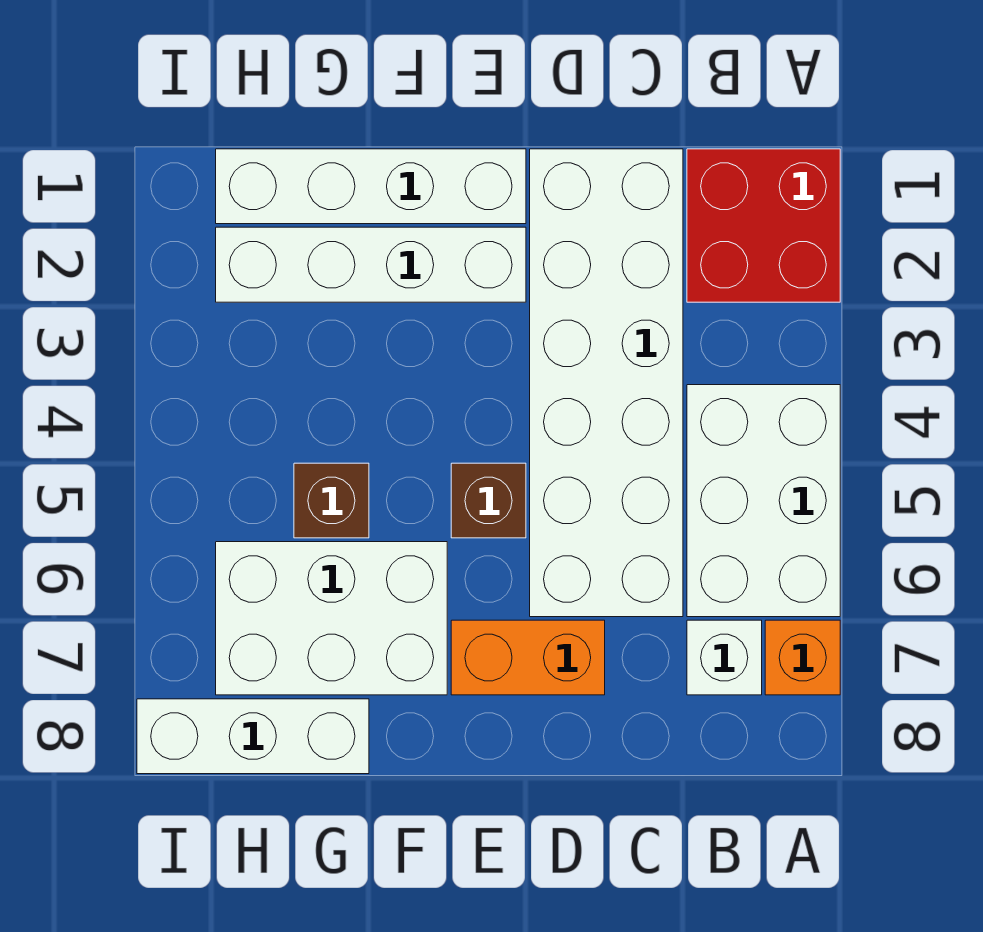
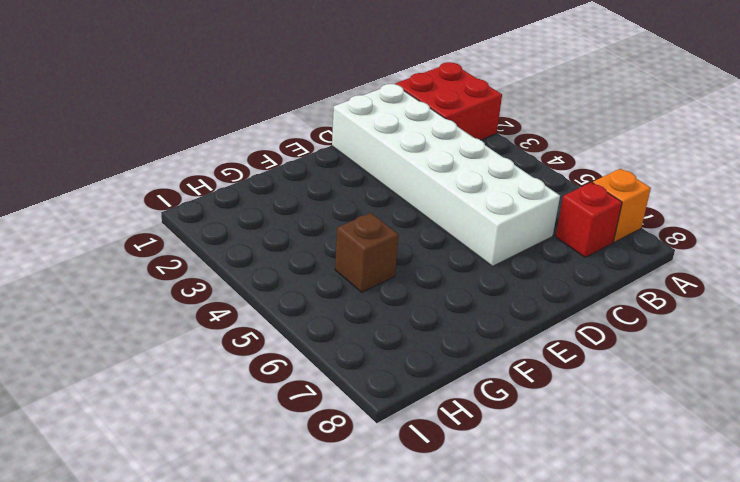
red 1x1 brick [556,182,622,257] -> white 1x1 brick [687,620,762,695]
none -> white 2x3 brick [687,385,840,617]
none -> orange 1x2 brick [451,620,605,695]
none -> white 1x4 brick [216,149,526,224]

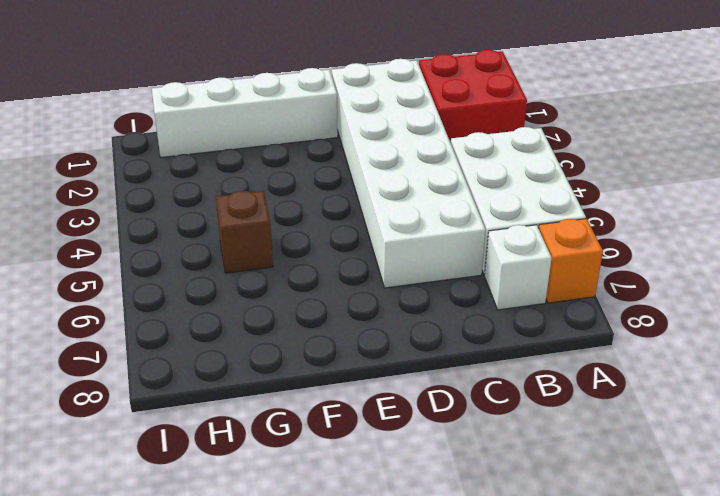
none -> orange 1x2 brick [451,620,605,695]
none -> white 1x4 brick [216,227,526,302]
none -> brown 1x1 brick [451,463,526,538]

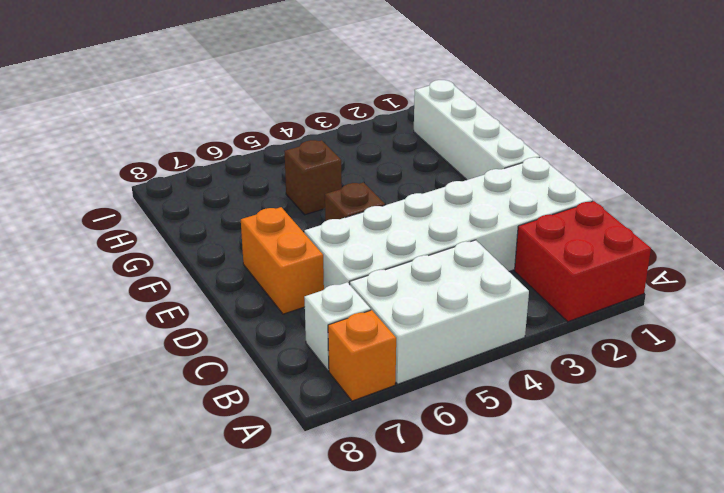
none -> white 1x4 brick [216,227,526,302]
none -> white 2x3 brick [216,542,447,695]
none -> white 1x3 brick [137,699,369,774]

